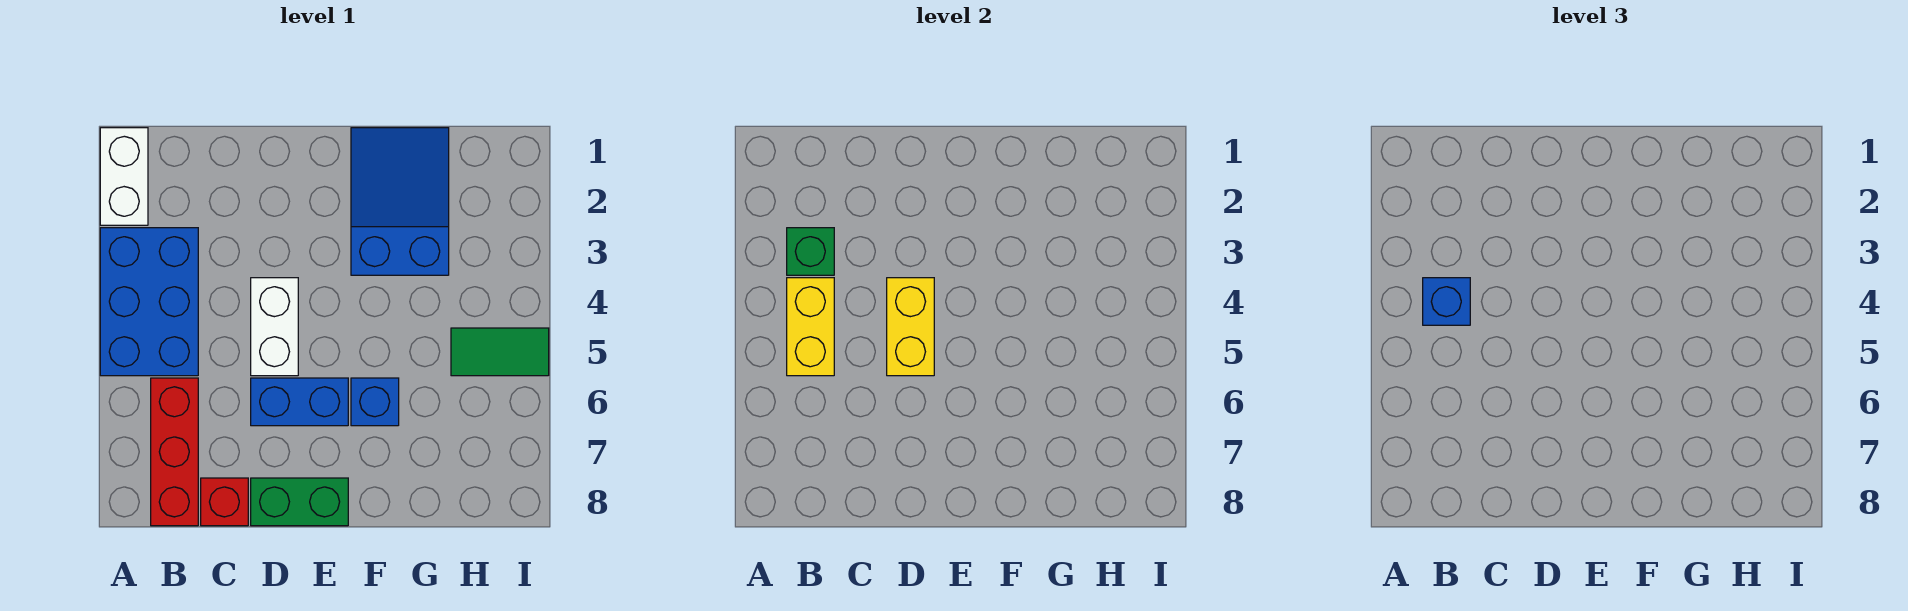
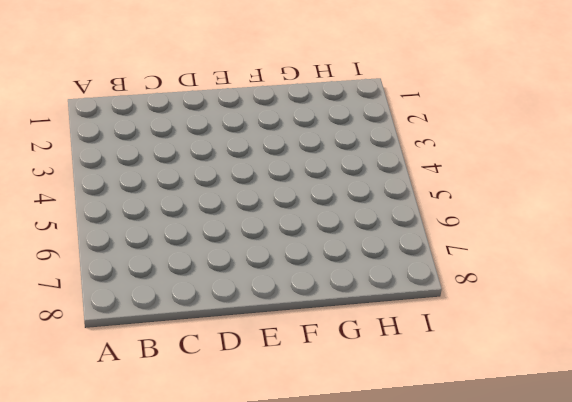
none -> white 1x2 brick [100,128,148,225]
none -> blue 2x3 brick [100,228,198,376]
none -> red 1x3 brick [151,378,198,526]

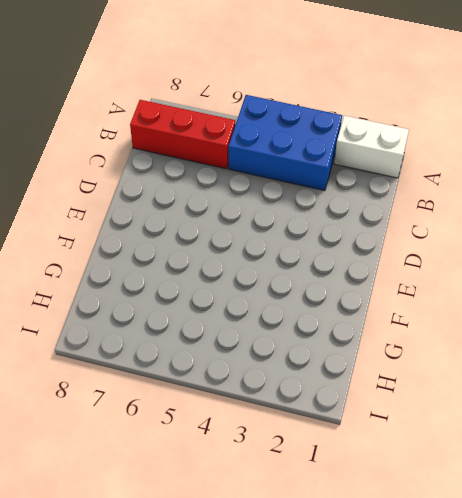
none -> red 1x1 brick [201,478,248,526]
none -> white 1x2 brick [251,278,298,376]
none -> blue 1x2 brick [251,378,348,426]

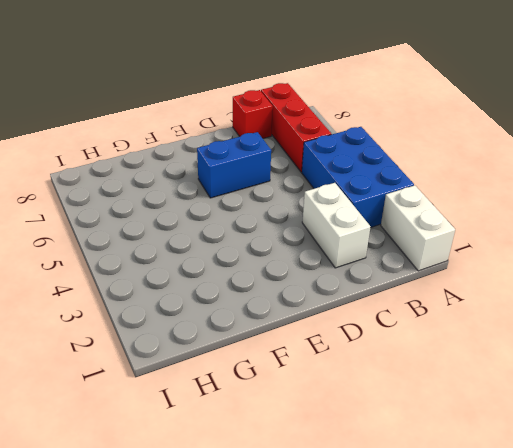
white 1x2 brick [302,183,370,268] -> white 1x2 brick moved to [251,278,298,376]
none -> green 1x2 brick [251,478,348,526]
none -> blue 2x3 slope [351,128,449,275]
none -> blue 1x1 brick [351,378,399,426]

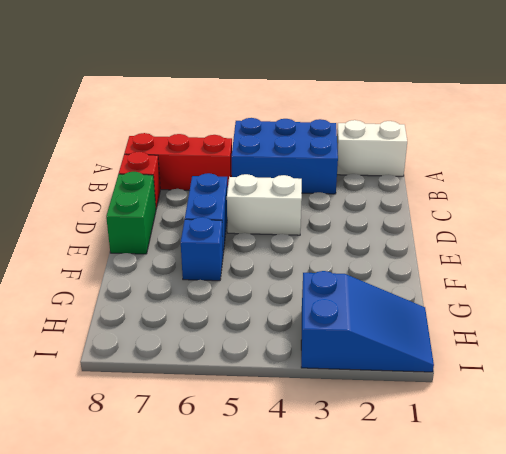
blue 2x3 slope [301,271,434,372] -> blue 2x3 slope moved to [351,128,449,275]
none -> green 1x2 tile [451,328,549,376]
none -> green 1x1 brick [787,228,834,275]
none -> yellow 1x2 brick [787,278,834,376]

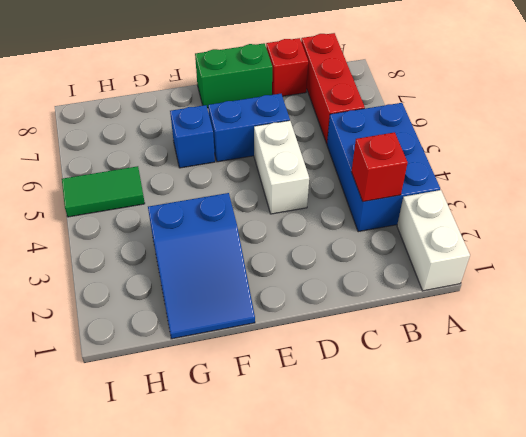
red 1x1 brick [351,132,408,202] -> green 1x1 brick [787,228,834,275]
none -> yellow 1x2 brick [787,278,834,376]
none -> yellow 1x2 brick [887,278,934,376]
none -> blue 1x1 brick [1423,278,1470,325]

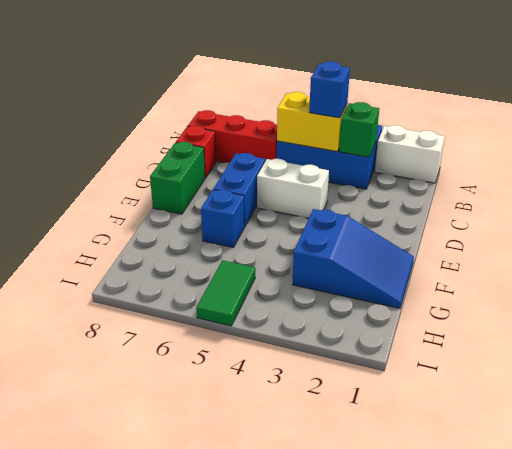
none -> yellow 1x2 brick [887,278,934,376]

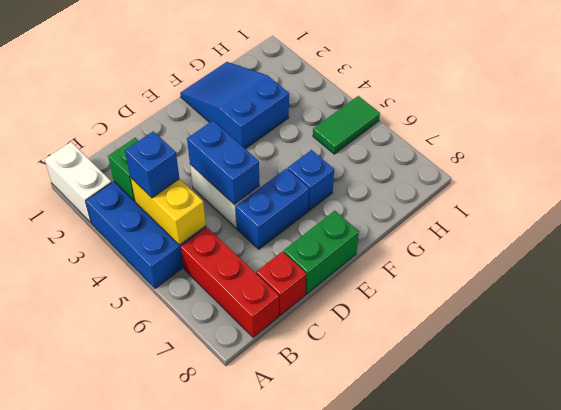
blue 1x2 brick [187,121,260,205] -> yellow 1x2 brick [887,278,934,376]

